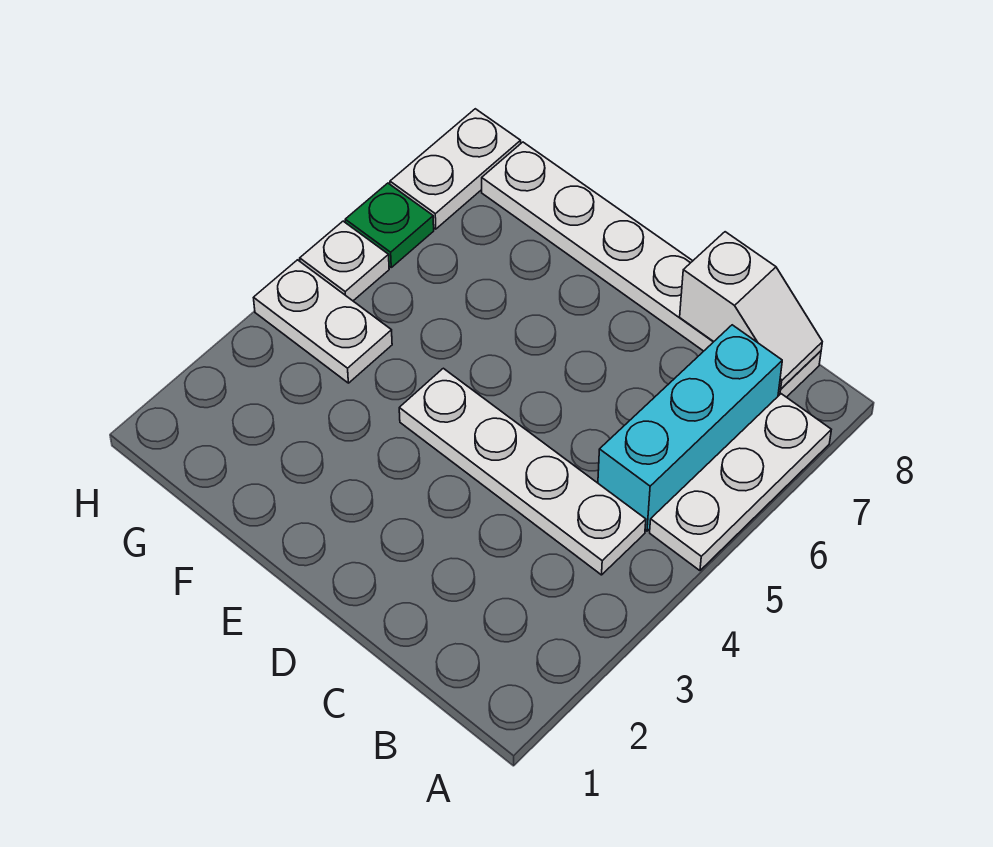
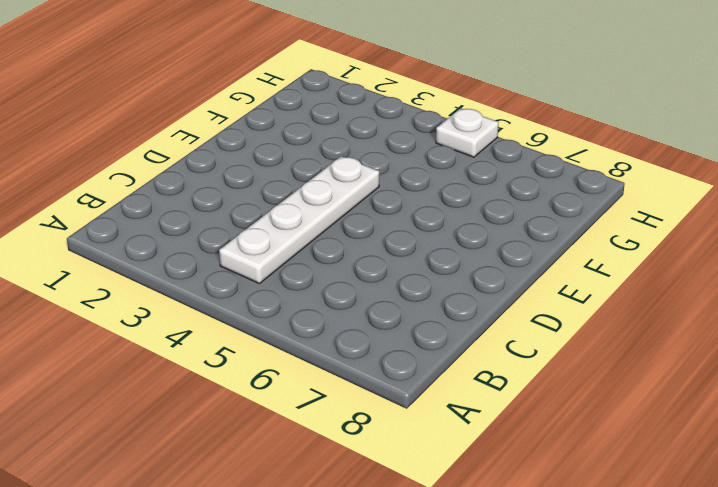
none -> white 1x3 plate [650,394,831,571]
none -> cyan 1x3 brick [598,325,782,531]

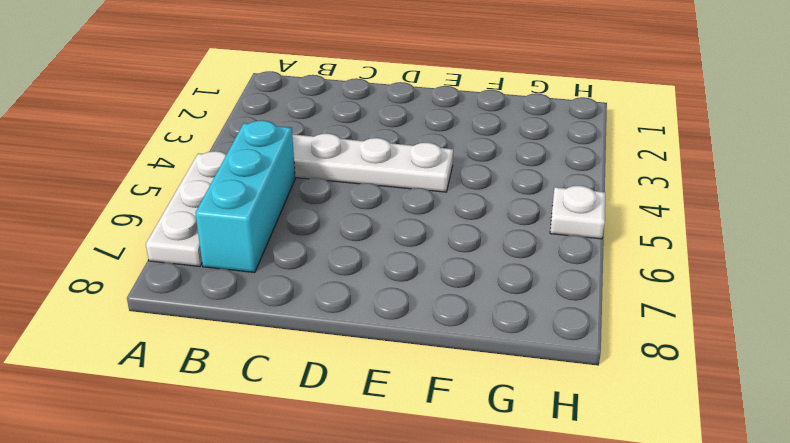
none -> white 1x6 plate [482,142,821,397]
none -> white 1x2 plate [254,260,392,383]

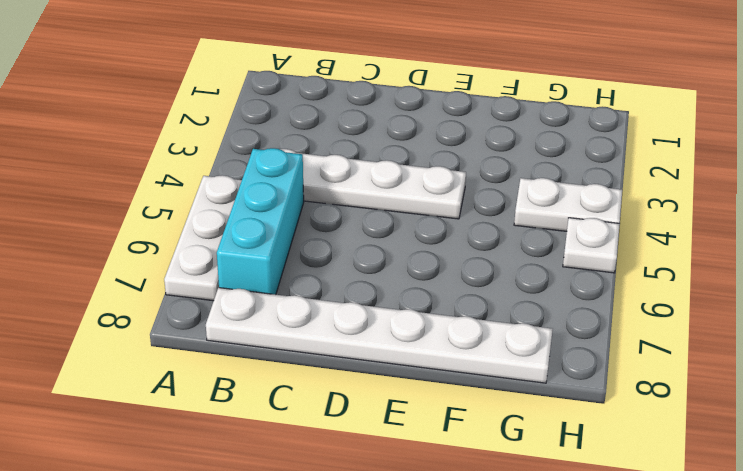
none -> green 1x1 plate [345,183,434,267]
none -> white 1x2 plate [390,109,521,229]

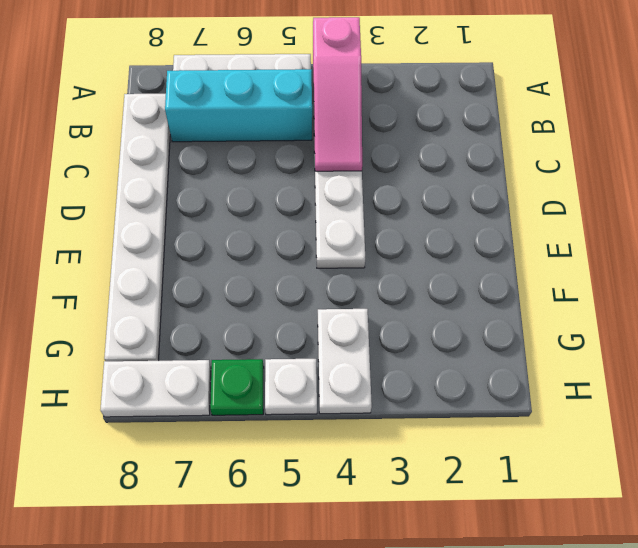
pink 1x3 slope [313,17,362,171] -> none
none -> white 1x2 slope [680,232,822,389]

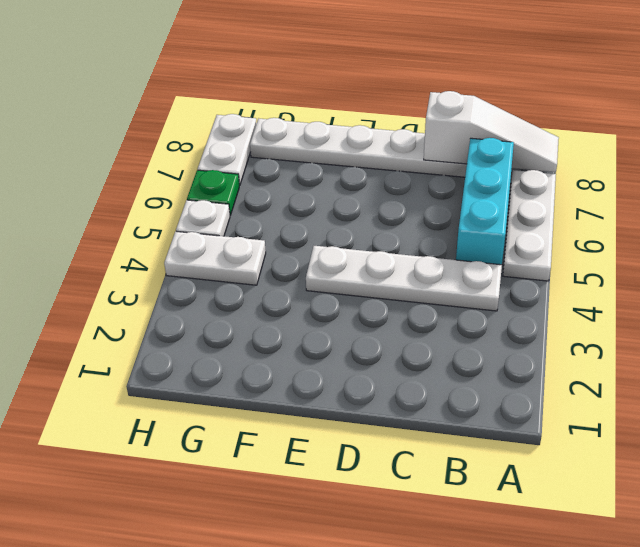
white 1x3 slope [424,91,559,172] -> white 1x2 slope [680,232,822,389]

